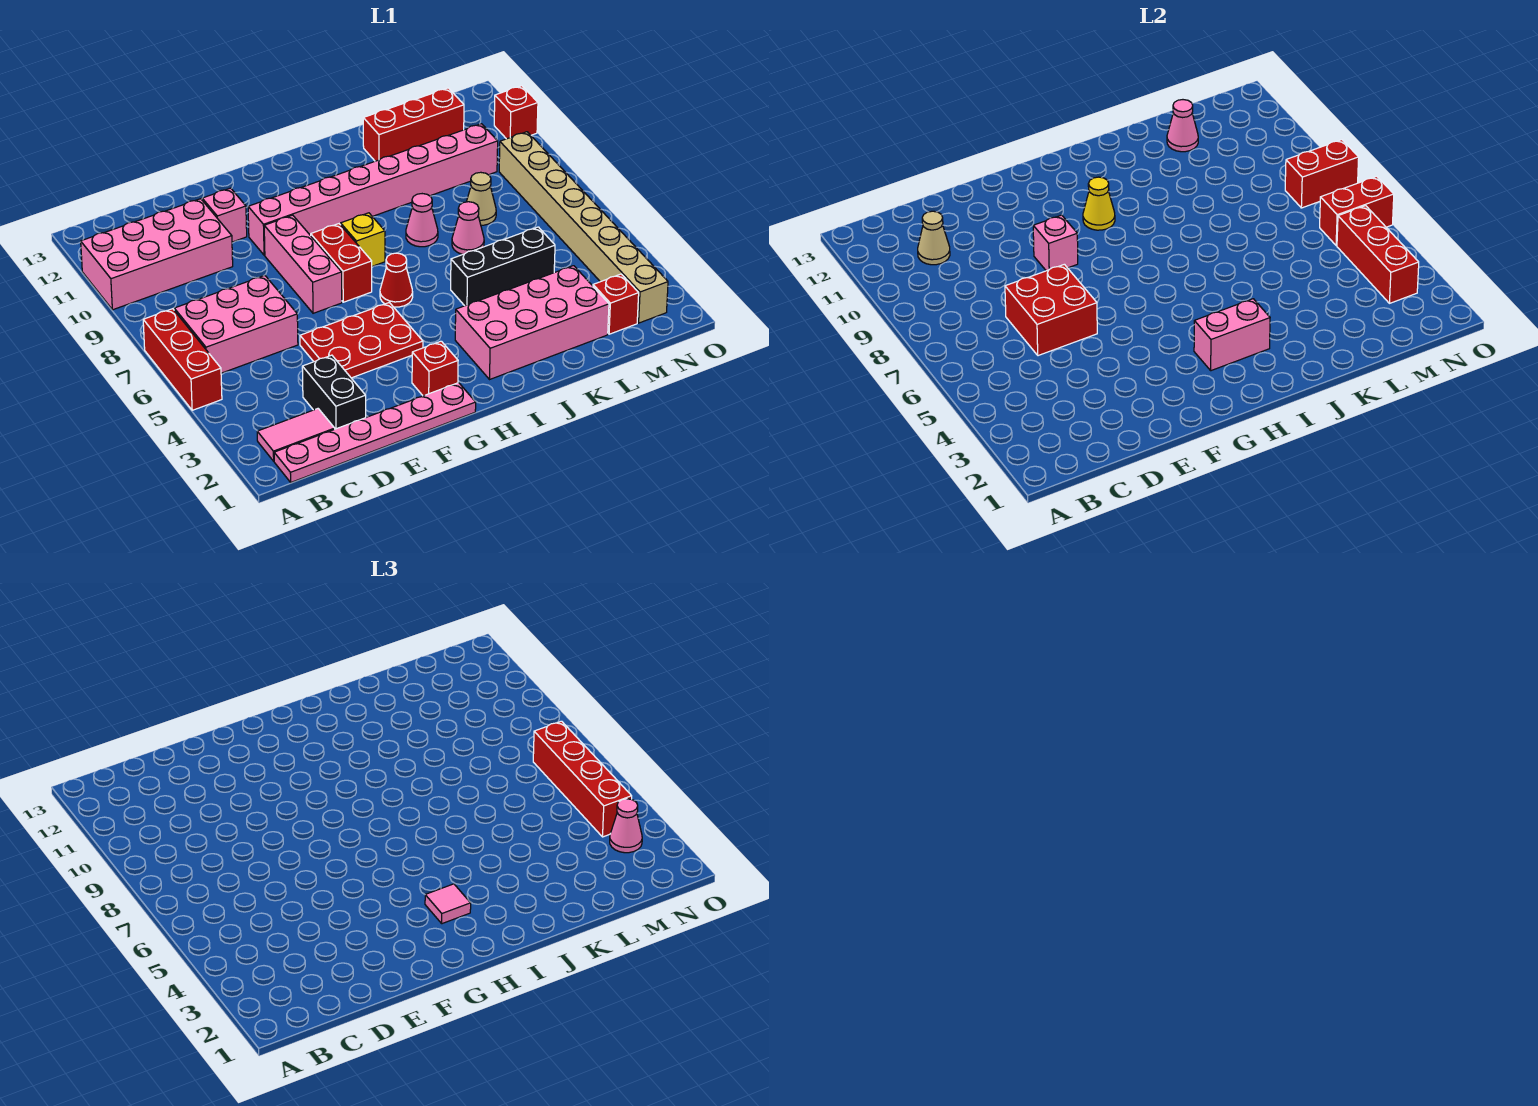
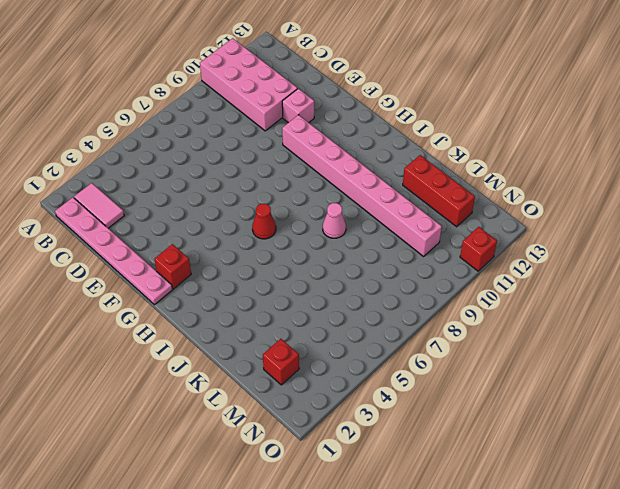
none -> red 1x3 brick [143,309,222,410]
none -> pink 2x3 brick [174,276,298,373]
none -> black 1x2 brick [302,355,366,429]
none -> red 2x3 plate [300,303,423,378]

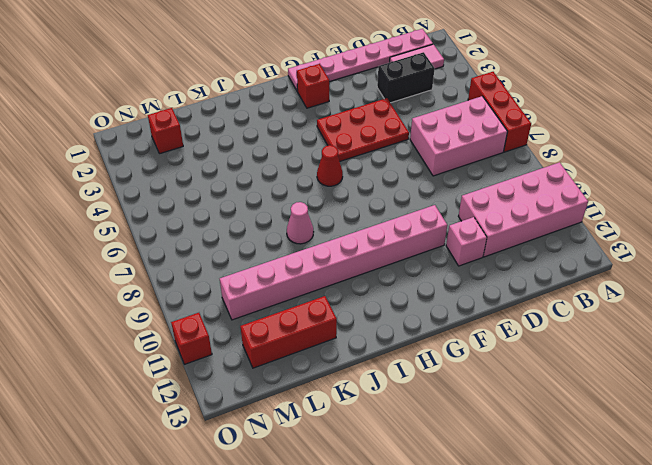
black 1x2 brick [377,52,435,103] -> black 1x2 brick turned to [302,355,366,429]
none -> pink 1x3 brick [264,215,342,313]
none -> red 1x2 brick [311,224,372,302]
none -> yellow 1x1 brick [341,213,385,266]
none -> pink 2x4 brick [455,266,609,379]

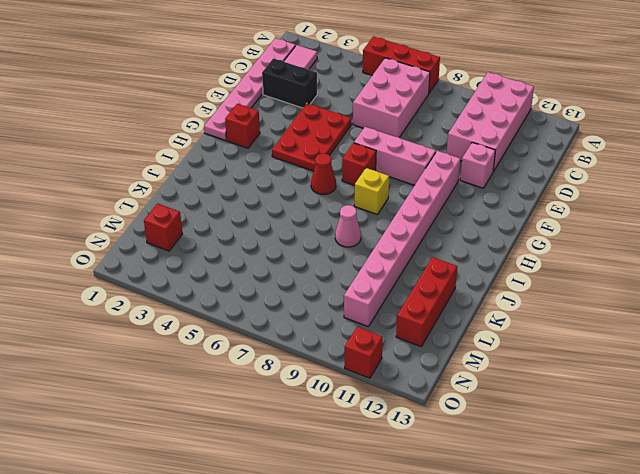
red 1x1 brick [342,143,376,185] -> red 1x2 brick [311,224,372,302]
none -> pink 2x4 brick [455,266,609,379]
none -> black 1x3 brick [451,227,555,306]
none -> pink 1x1 cone [452,202,484,254]
none -> tan 1x1 cone [467,172,496,225]

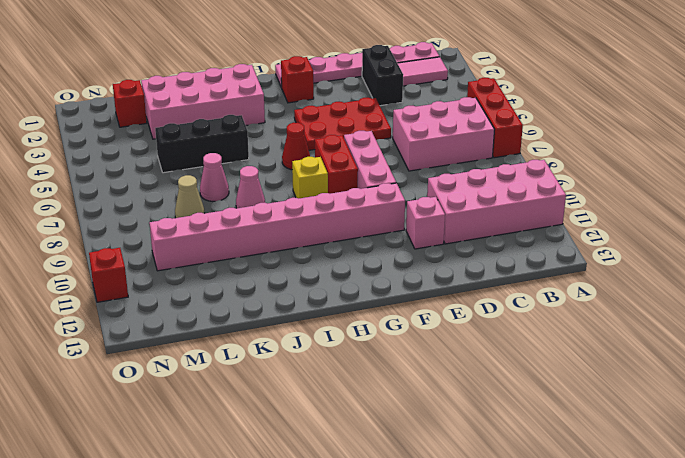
none -> red 1x3 brick [363,88,464,161]
none -> tan 1x8 brick [499,132,668,323]
none -> tan 1x1 cone [918,211,950,265]
none -> red 2x2 brick [1005,264,1097,356]

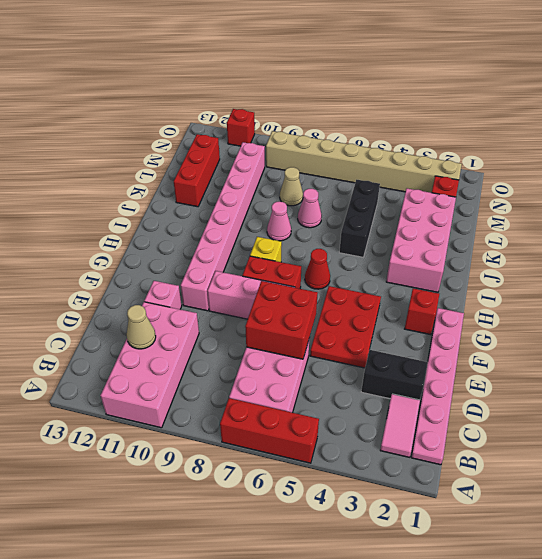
none -> pink 1x1 brick [1033,215,1078,271]
none -> pink 1x2 brick [1194,299,1270,371]
none -> yellow 1x1 cone [1083,177,1115,230]
none -> pink 1x1 cone [1167,100,1198,152]

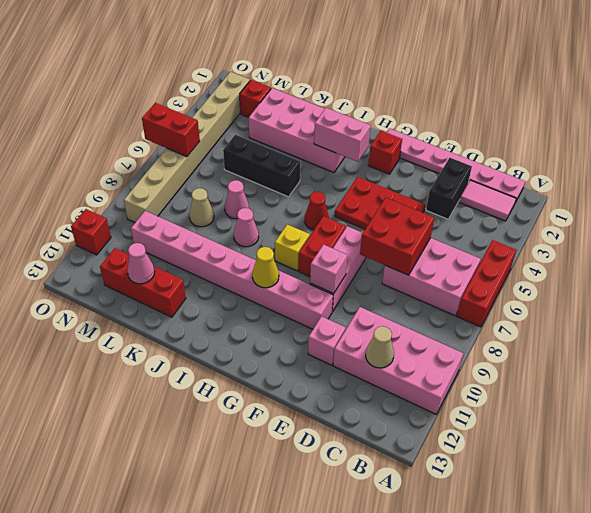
none -> red 1x3 brick [1337,206,1419,303]
none -> red 1x2 brick [1285,140,1359,208]
none -> pink 1x1 tile [425,884,471,924]
none -> pink 1x1 cone [610,799,642,853]

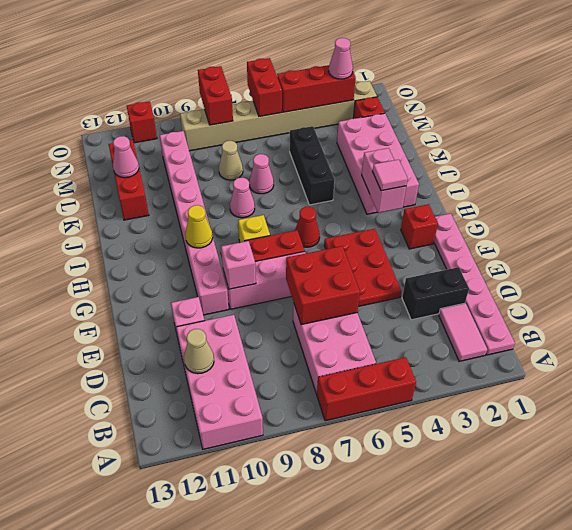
none -> red 1x4 brick [533,721,632,837]

